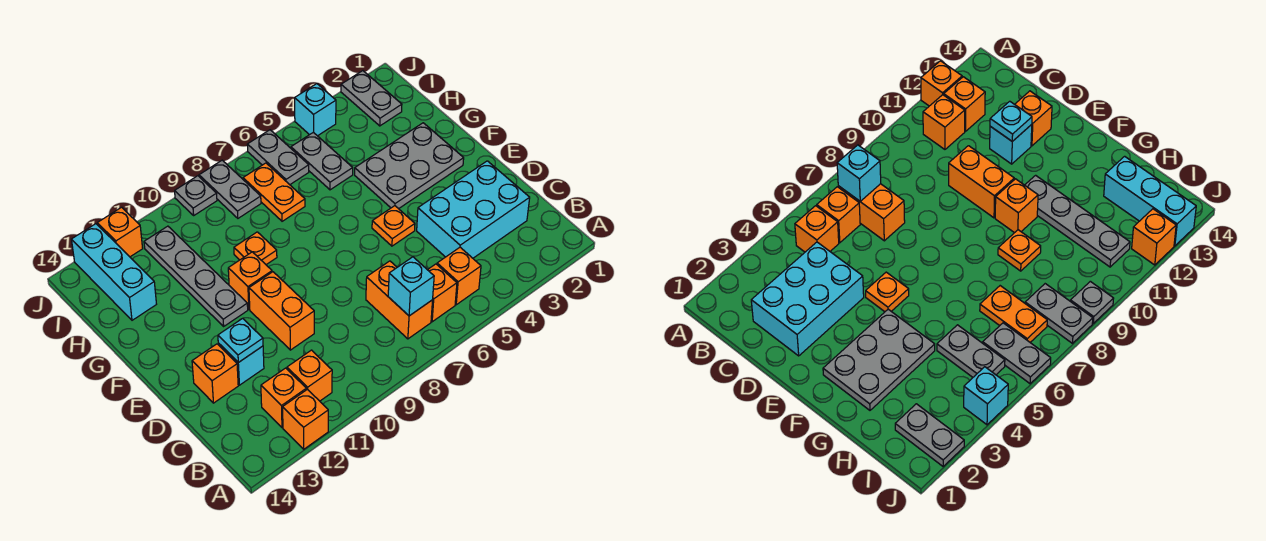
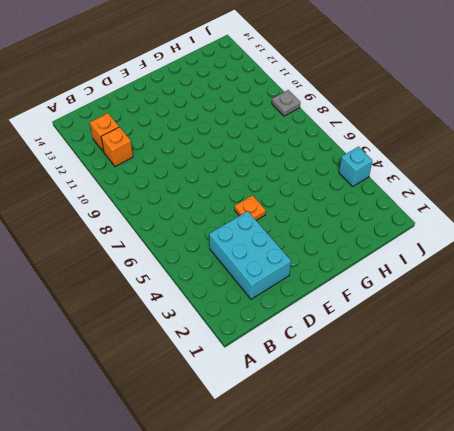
none -> orange 1x1 brick [283,389,328,449]
none -> orange 1x1 brick [437,247,481,305]
none -> orange 1x1 brick [428,264,457,322]

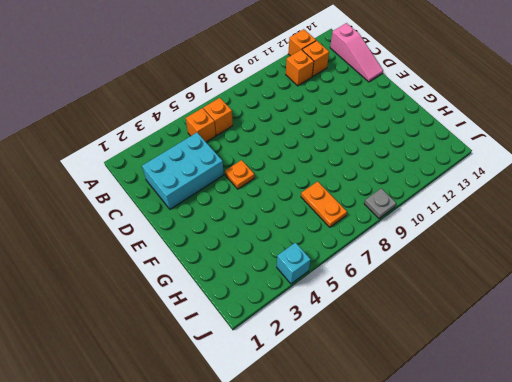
pink 1x3 slope [330,23,383,82] -> none
none -> orange 1x2 brick [366,261,433,339]
none -> orange 1x2 brick [249,272,314,350]
none -> cyan 1x1 brick [218,343,264,385]

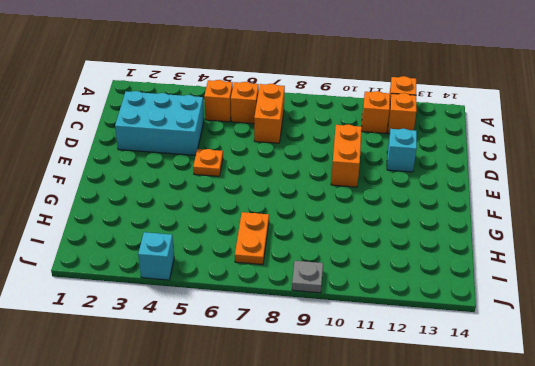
none -> orange 1x1 brick [192,344,238,403]
none -> grey 2x3 plate [355,123,464,209]
none -> orange 1x1 brick [228,252,272,309]

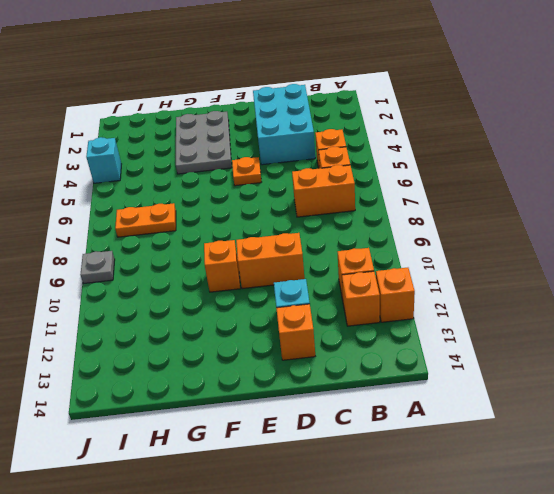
none -> grey 1x4 plate [144,226,248,326]
none -> orange 1x1 plate [234,232,277,265]
none -> grey 1x2 plate [291,132,353,190]

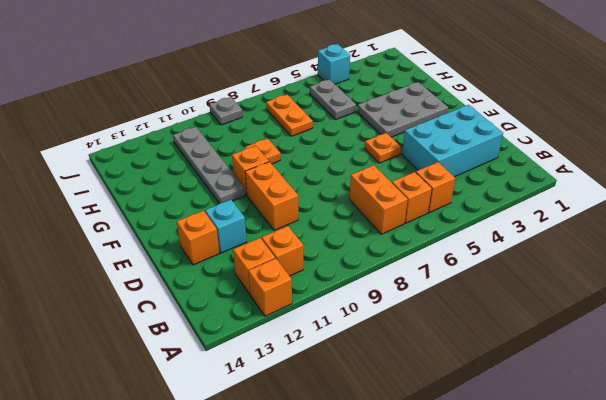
none -> cyan 1x3 brick [71,224,156,320]
none -> grey 1x2 plate [341,71,402,126]
none -> grey 1x2 plate [247,130,309,185]

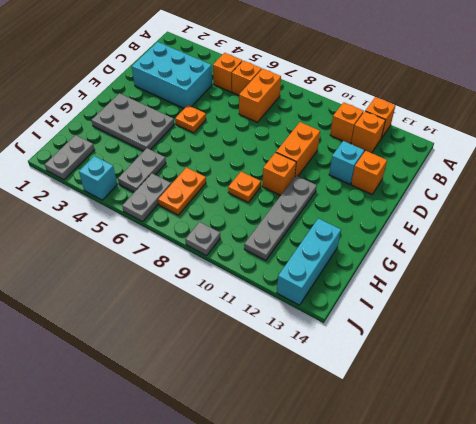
none -> grey 1x2 plate [199,160,261,218]
none -> orange 1x1 brick [97,207,143,257]
none -> cyan 1x1 brick [388,257,434,316]

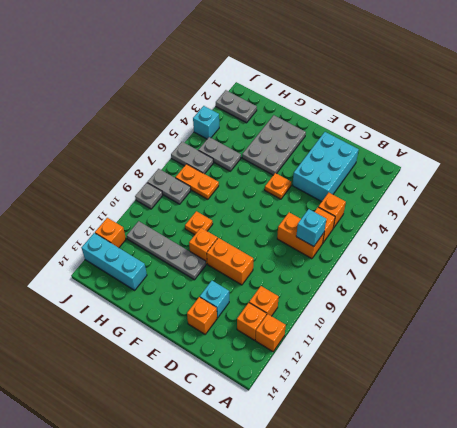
none -> cyan 1x1 plate [218,318,263,363]

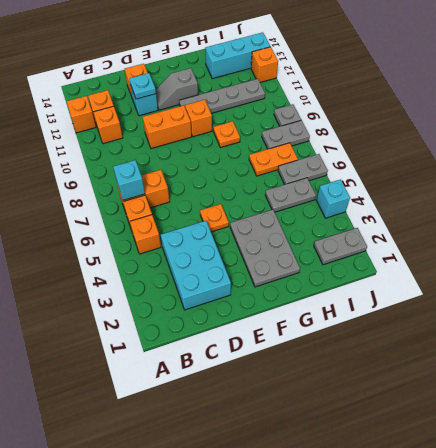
grey 1x2 slope [156,68,198,110] -> none

